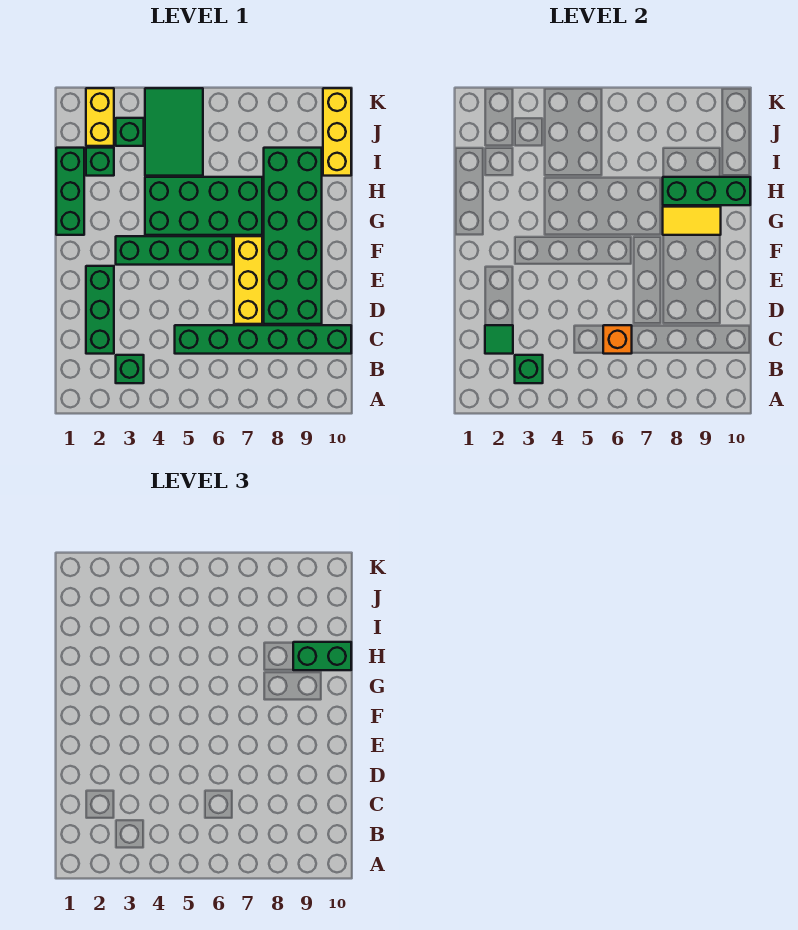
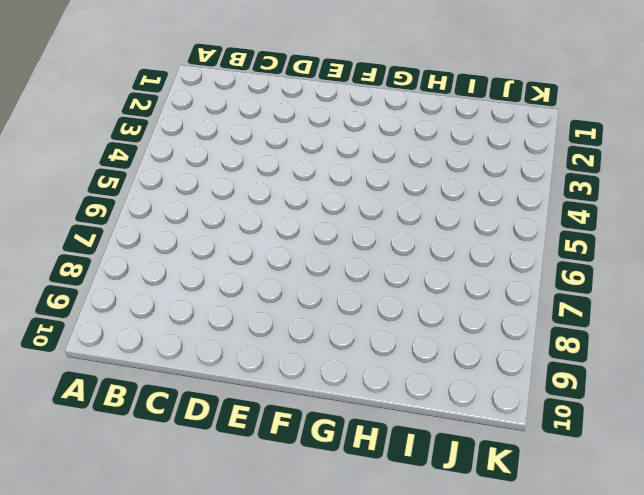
none -> green 1x1 brick [116,355,144,383]
none -> green 1x3 brick [86,266,114,354]
none -> green 1x6 brick [175,325,351,354]

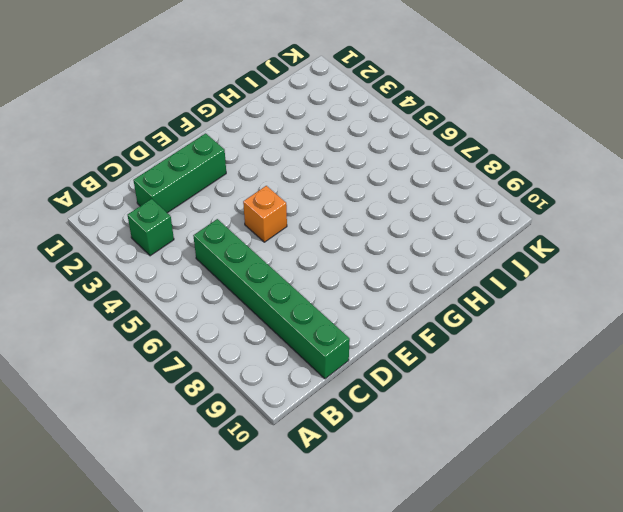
orange 1x1 brick [243,186,287,242] -> orange 1x1 brick moved to [603,325,632,354]
none -> yellow 1x3 brick [234,236,262,324]
none -> green 2x6 brick [264,148,322,324]
none -> green 1x4 brick [116,236,233,265]

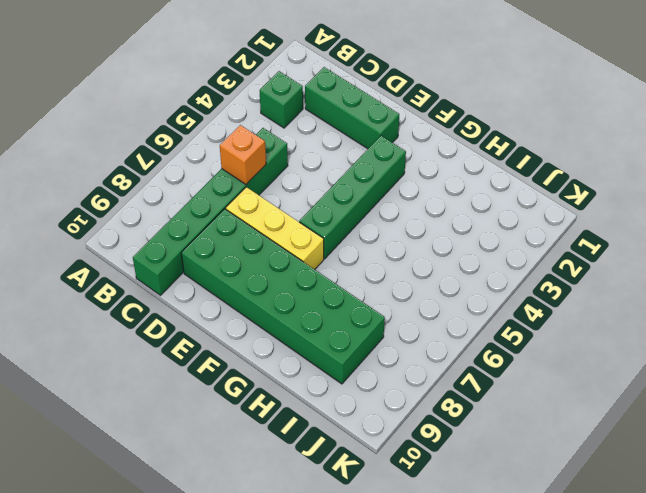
none -> green 1x3 brick [56,148,84,235]
none -> green 2x4 brick [145,177,262,235]
none -> green 1x1 brick [86,148,114,176]

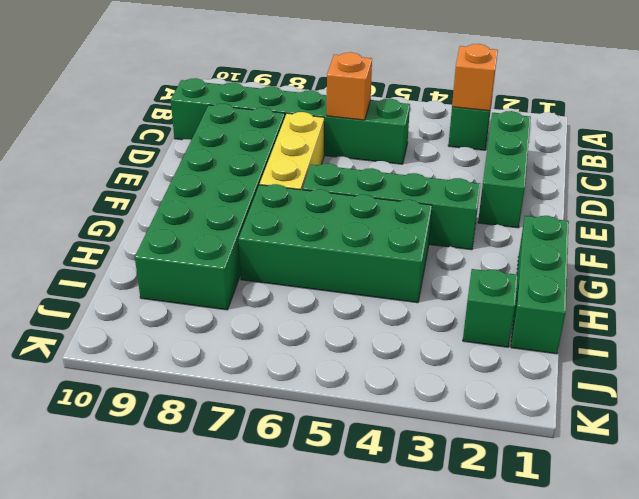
orange 1x1 brick [452,44,498,111] -> green 1x1 brick [515,355,543,383]
none -> green 2x3 tile [145,88,203,176]
none -> yellow 1x3 brick [323,88,351,176]
none -> yellow 1x2 brick [86,88,114,146]

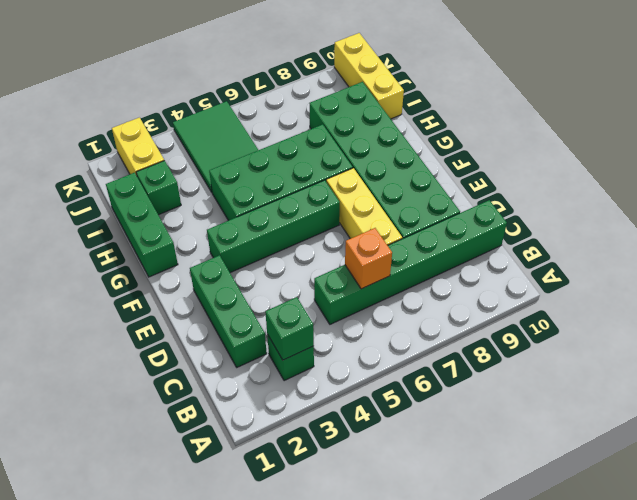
none -> green 1x1 brick [116,118,144,146]
none -> green 1x1 tile [485,325,513,354]
none -> yellow 1x2 tile [663,207,721,235]

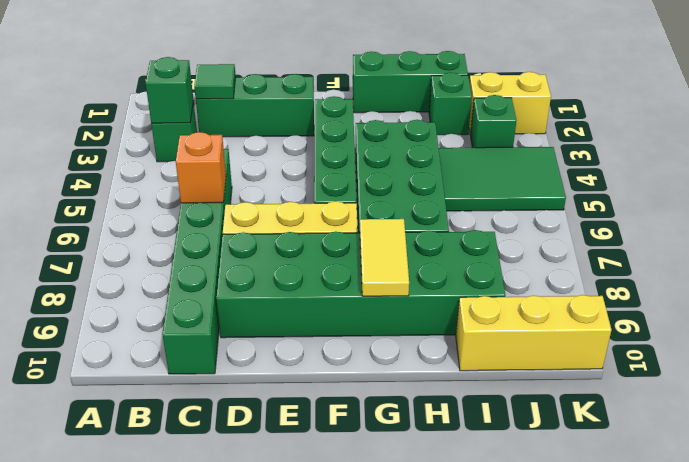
none -> green 1x3 brick [663,177,750,205]
none -> green 1x2 brick [293,642,351,670]

